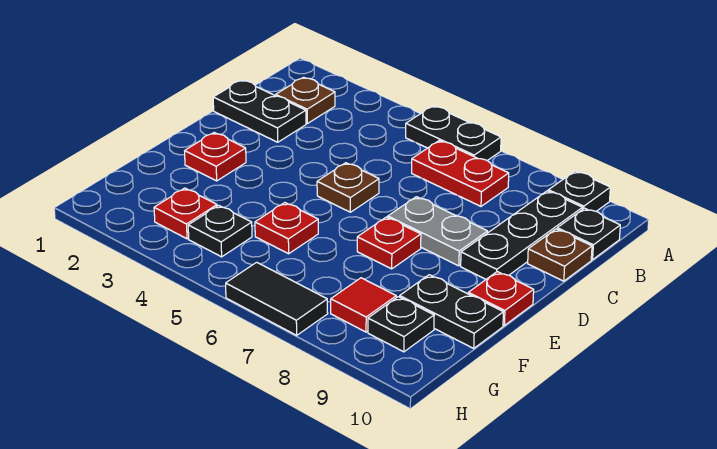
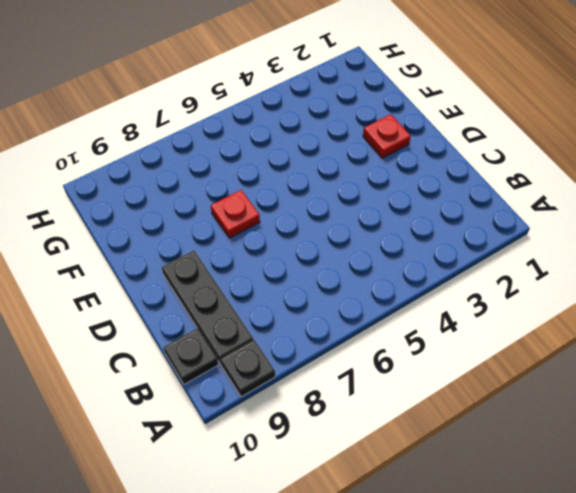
none -> black 1x2 plate [406,106,501,161]
none -> brown 1x1 plate [276,77,335,124]
none -> red 1x2 plate [412,141,509,206]

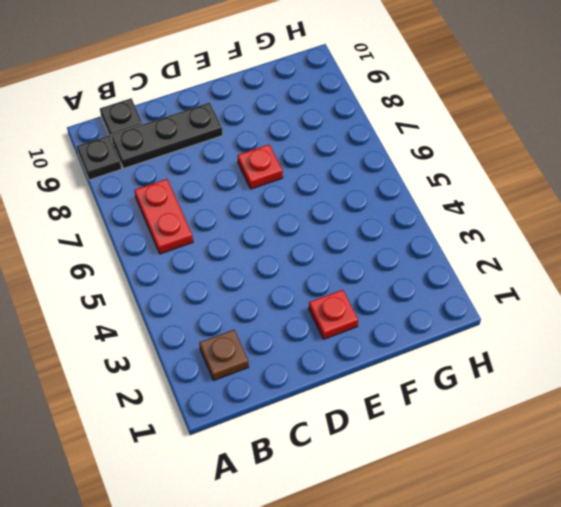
none -> black 1x2 plate [406,106,501,161]
none -> black 1x2 plate [213,80,306,142]
none -> brown 1x1 plate [528,229,592,281]

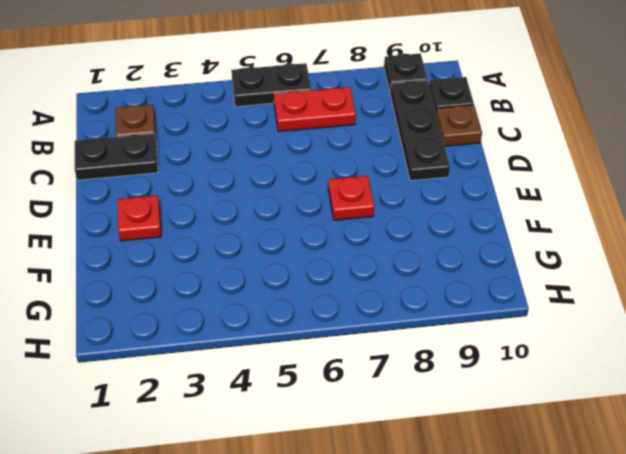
none -> brown 1x1 plate [317,163,379,212]
none -> grey 1x2 plate [388,197,488,266]
none -> red 1x1 plate [468,272,534,325]

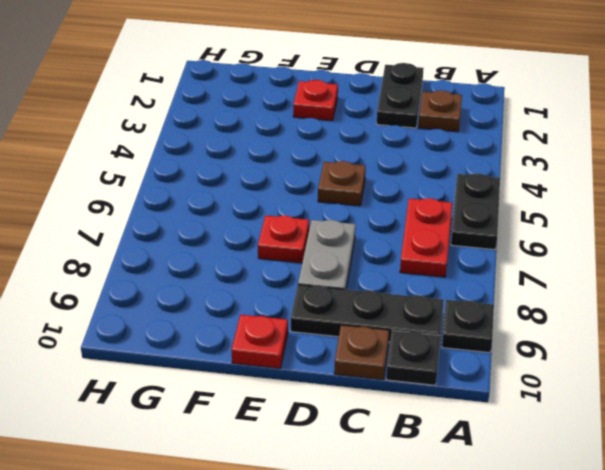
none -> red 1x1 plate [255,203,318,254]
none -> black 1x2 plate [400,275,503,348]
none -> red 1x1 plate [154,188,217,239]

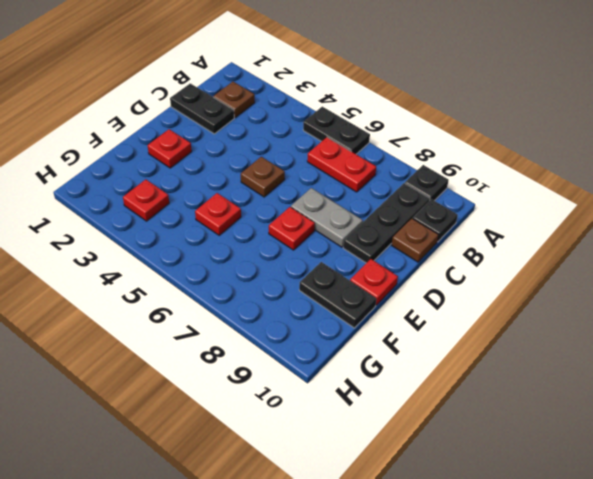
none -> black 1x1 plate [188,206,252,257]
none -> red 1x1 tile [331,278,396,332]
none -> black 1x1 plate [368,297,434,352]

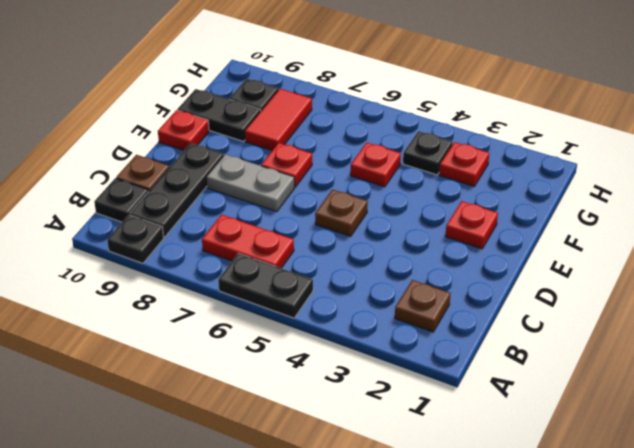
red 1x2 tile [245,89,312,151] -> red 1x1 tile [331,278,396,332]
none -> black 1x2 plate [213,80,306,142]
none -> black 1x2 tile [226,262,328,335]

